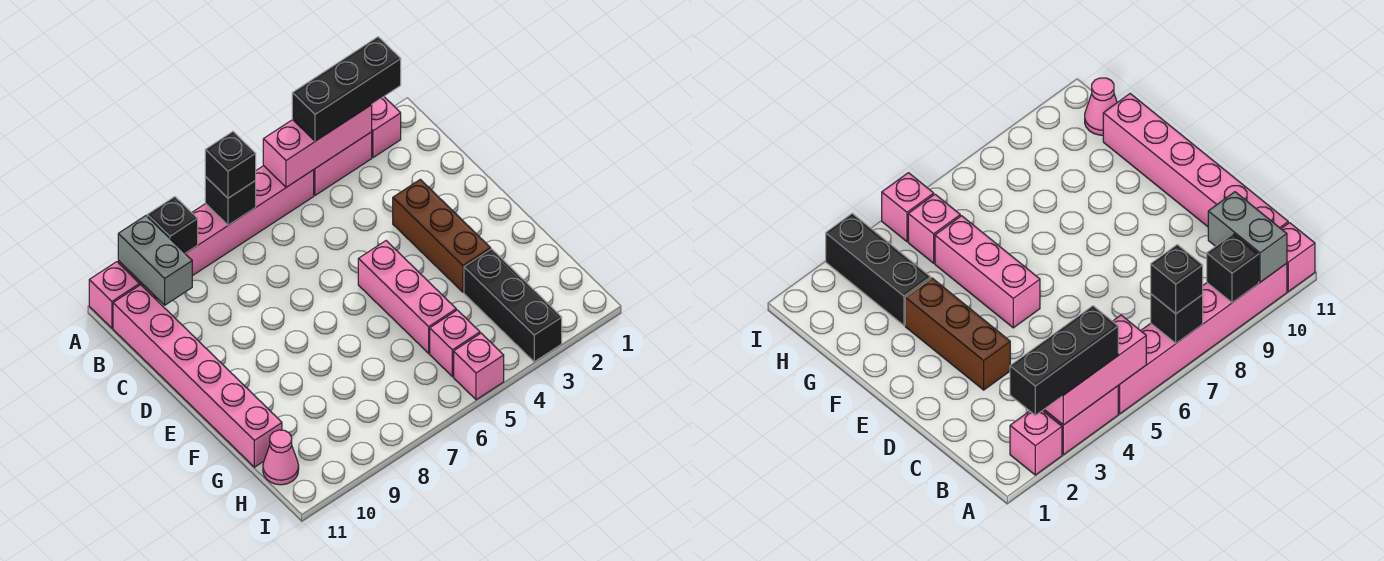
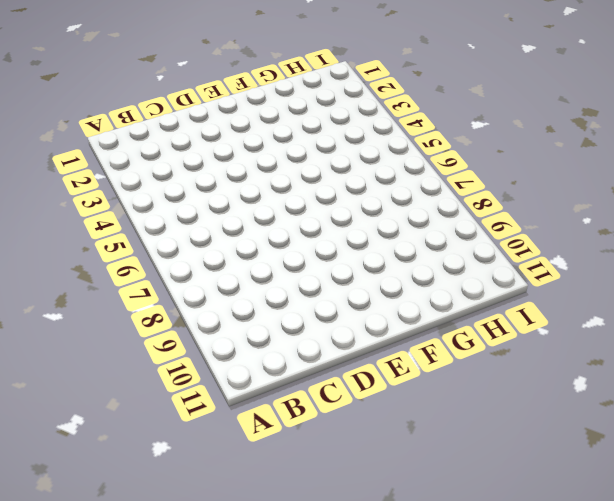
none -> pink 1x1 brick [372,97,401,158]
none -> pink 1x2 brick [314,132,372,195]
none -> pink 1x6 brick [118,166,314,299]

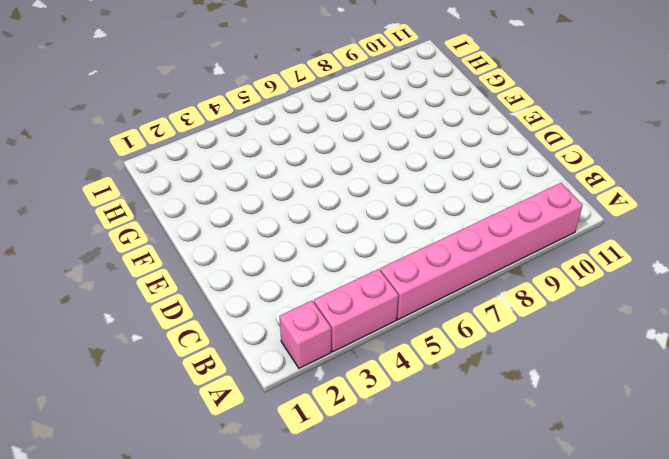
none -> pink 1x1 brick [89,262,140,328]
none -> pink 1x6 brick [113,285,282,467]
none -> brown 1x3 brick [393,179,491,292]

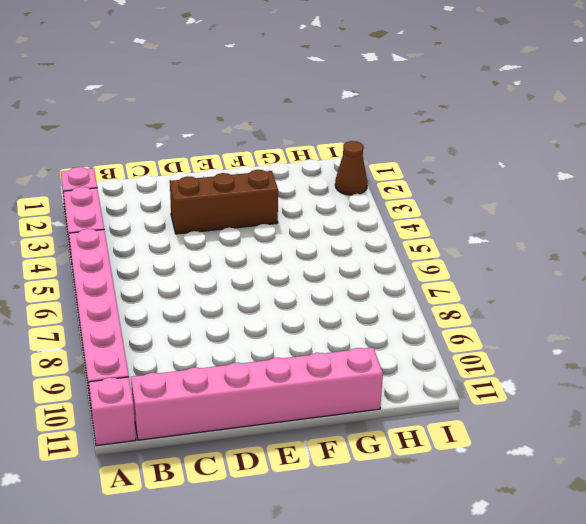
brown 1x1 cone [335,141,367,195] -> none
none -> pink 1x3 brick [358,241,456,353]
none -> black 1x3 brick [464,249,562,362]
none -> pink 1x1 brick [430,310,480,377]

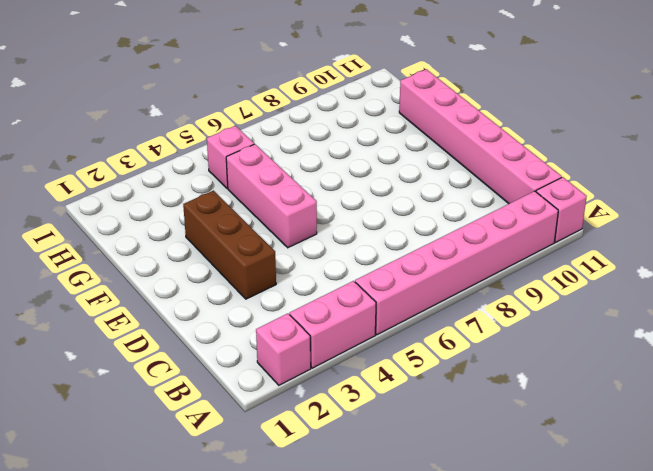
none -> black 1x3 brick [464,249,562,362]
none -> pink 1x1 cone [263,430,299,485]
none -> pink 1x1 brick [454,333,504,400]

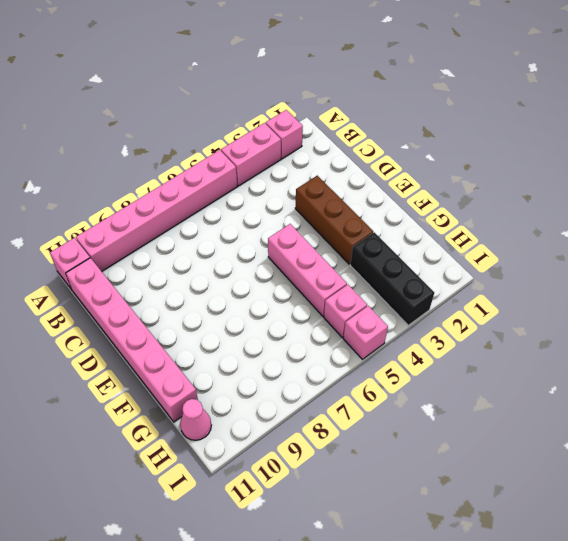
none -> pink 1x3 brick [263,105,372,187]
none -> black 1x1 brick [205,177,256,225]
none -> black 1x1 brick [147,197,198,253]

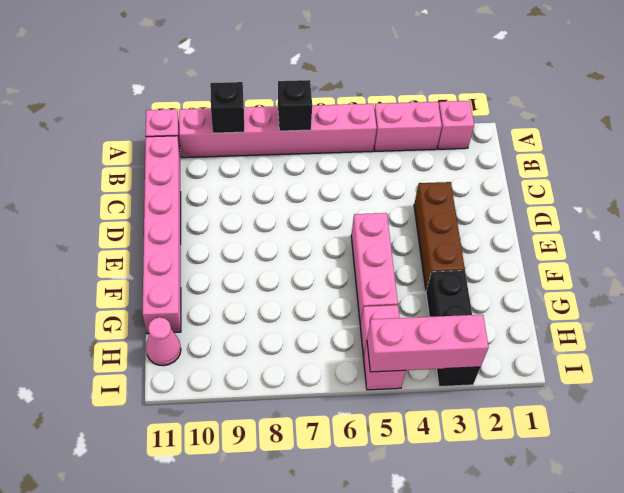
pink 1x3 brick [367,315,489,372] -> pink 1x3 brick moved to [263,105,372,187]
none -> grey 1x2 brick [118,216,192,305]
none -> black 1x3 brick [292,37,401,141]
none -> black 1x1 brick [205,132,256,198]

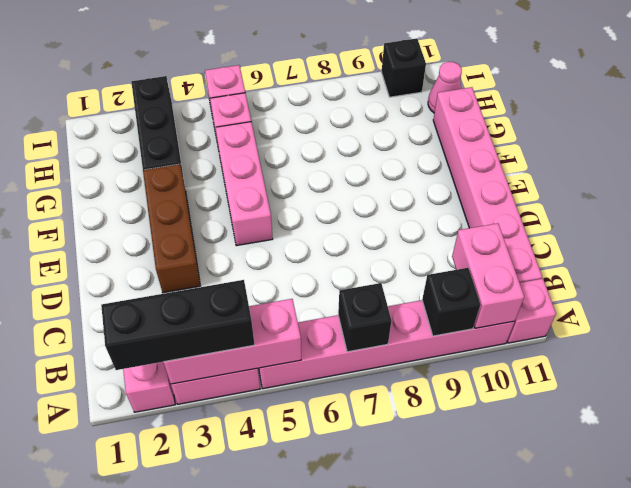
pink 1x2 brick [452,223,524,328] -> grey 1x2 brick [118,216,192,305]
black 1x1 brick [382,38,426,97] -> black 1x1 brick moved to [205,132,256,198]

